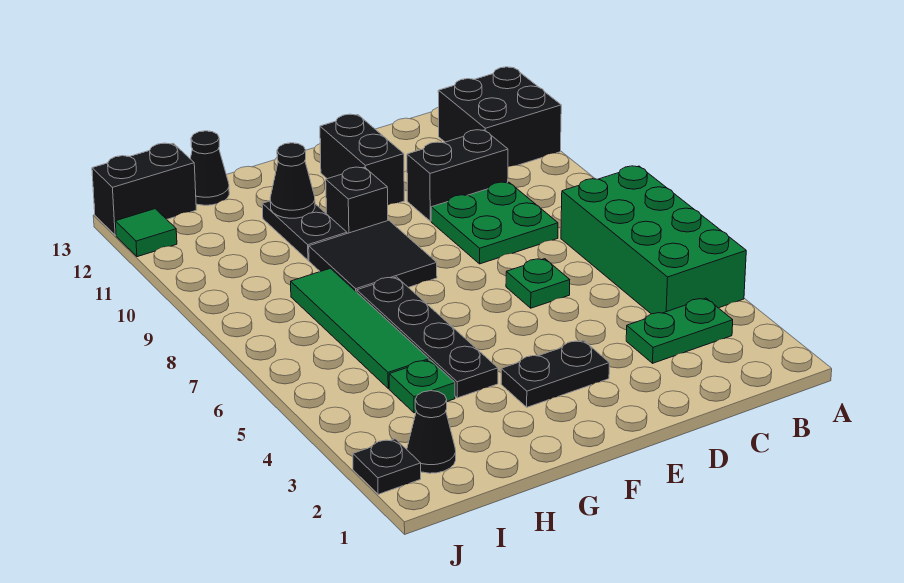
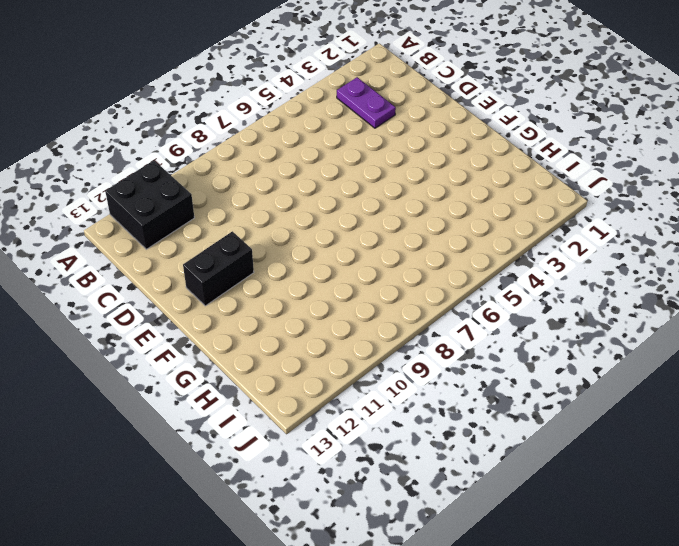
purple 1x2 plate [337,77,396,128] -> green 1x2 plate [626,298,733,363]
none -> green 2x4 brick [561,166,746,314]
none -> green 2x2 plate [431,182,558,264]
none -> black 1x2 brick [407,130,508,221]

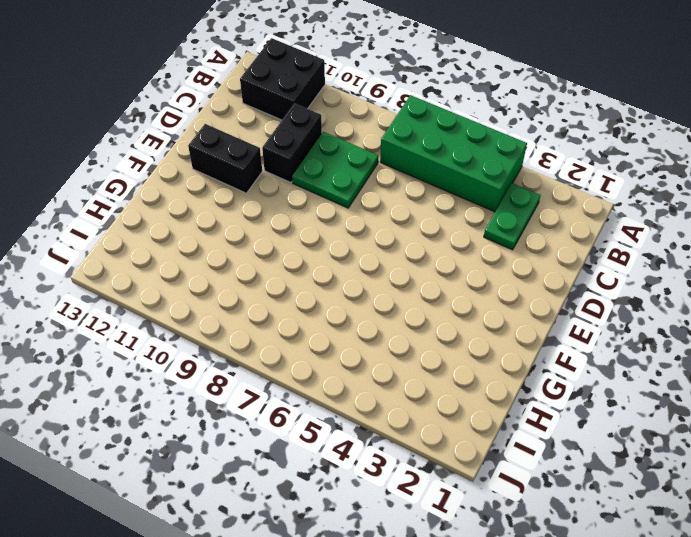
none -> green 1x1 plate [506,259,570,308]
none -> black 1x2 plate [501,340,609,407]
none -> black 2x2 tile [309,220,437,292]

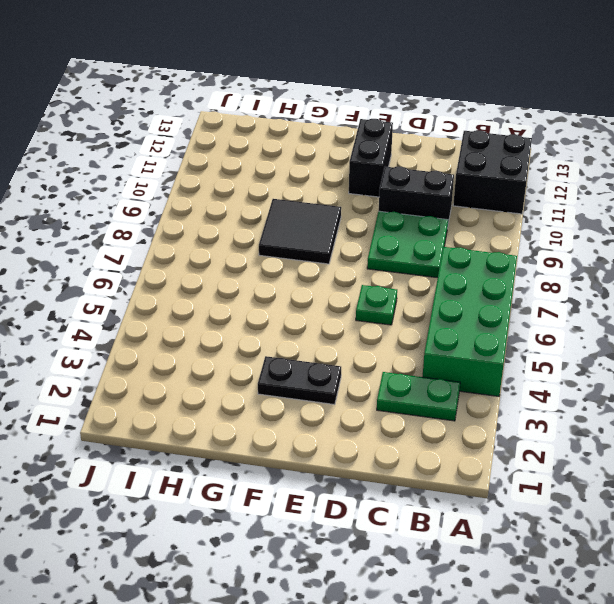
none -> black 1x1 brick [326,167,388,234]
none -> black 1x4 plate [357,277,498,398]
none -> black 1x2 plate [262,201,347,260]

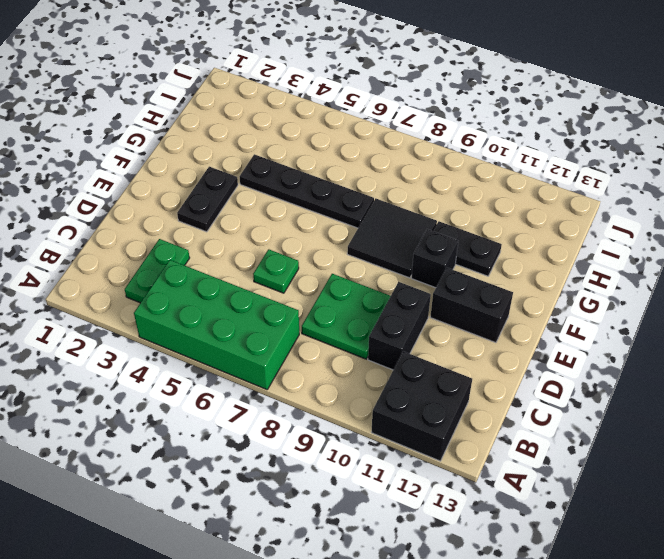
none -> green 1x1 plate [389,360,455,413]
none -> green 1x4 tile [291,268,429,388]
none -> black 1x1 cone [190,131,229,205]

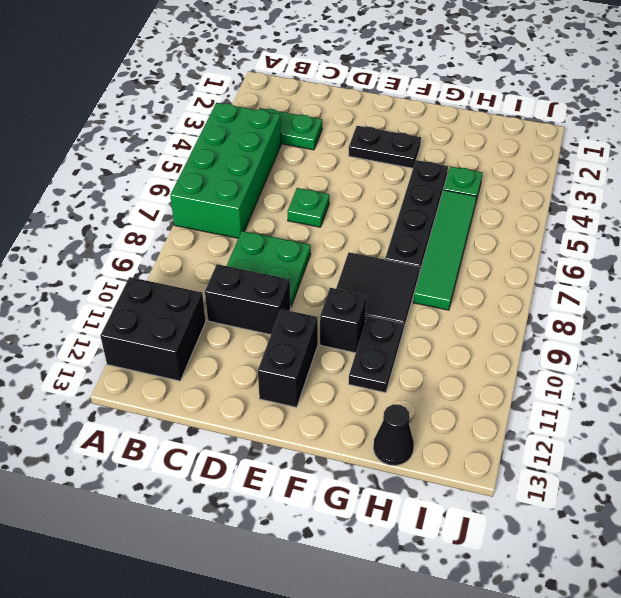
none -> black 1x1 cone [407,391,456,473]
none -> black 1x2 brick [92,143,196,235]
none -> black 1x1 plate [353,439,421,494]

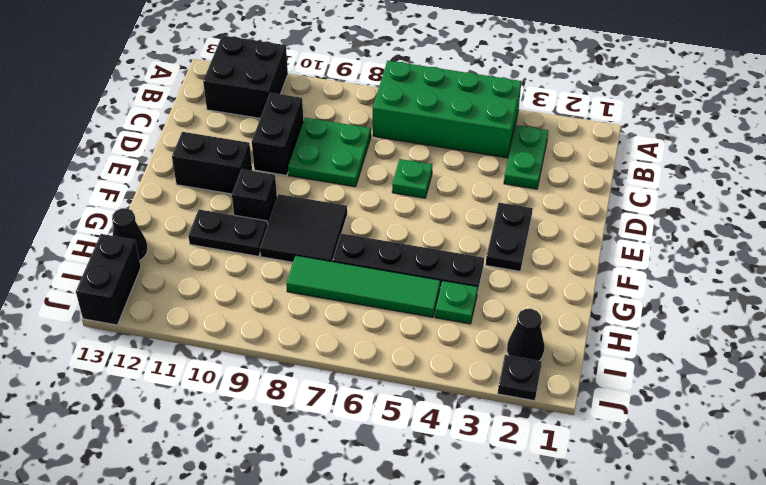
none -> green 1x1 tile [115,209,177,257]
none -> black 1x1 cone [270,143,315,218]

